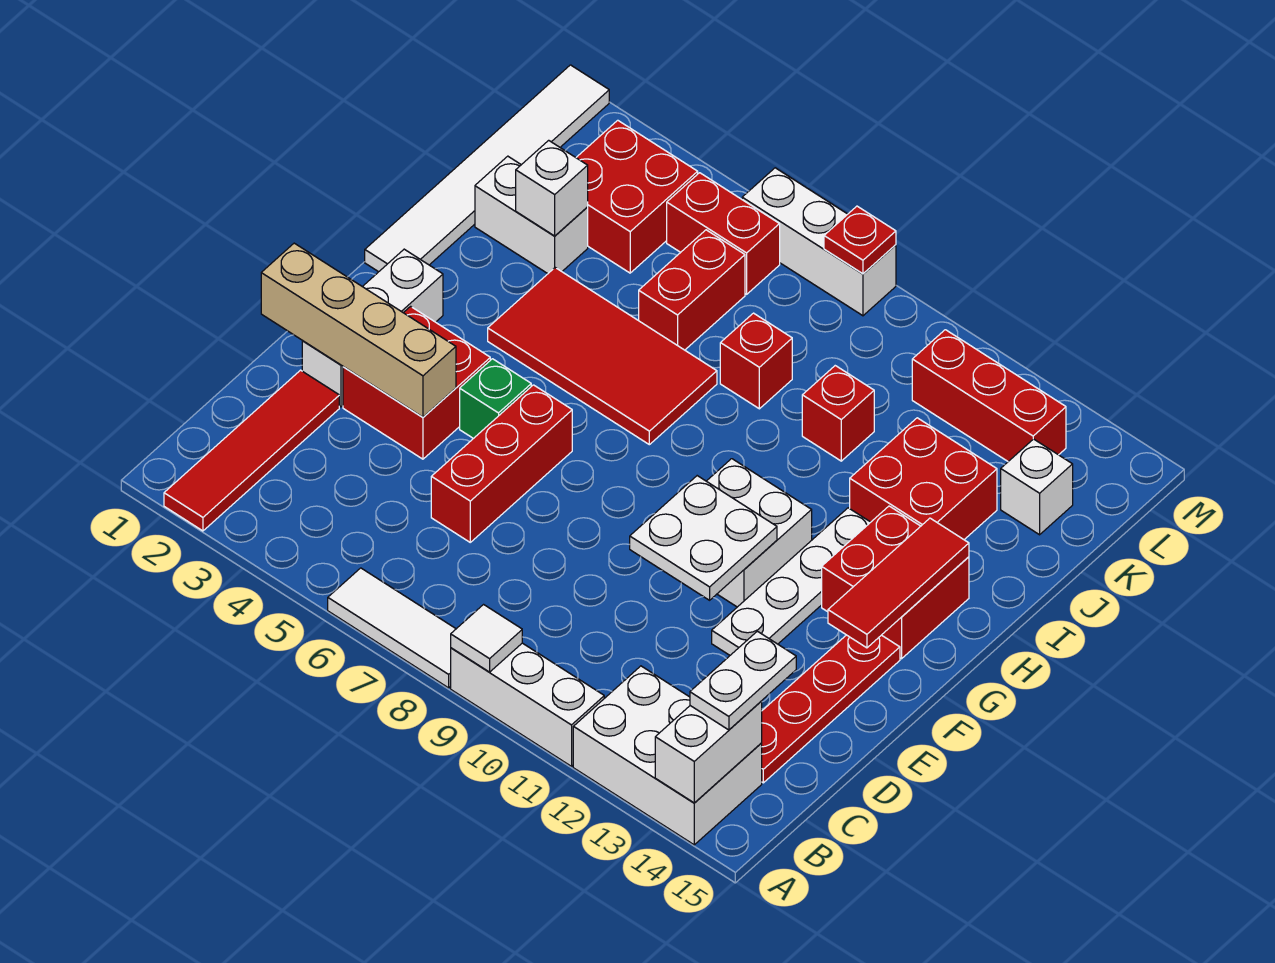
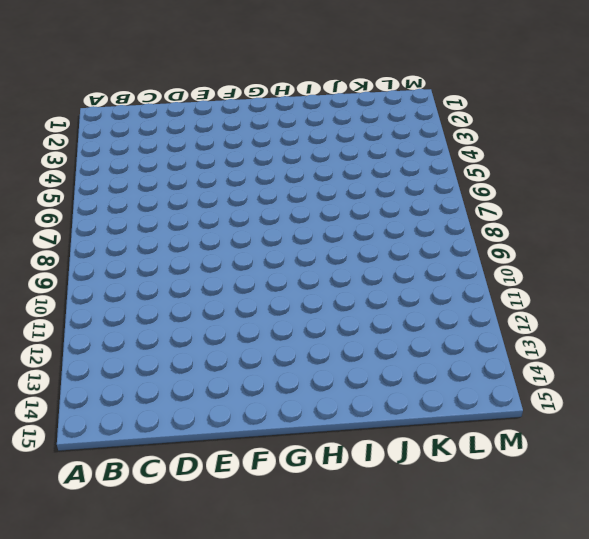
none -> red 1x4 tile [164,370,339,531]
none -> white 1x3 tile [328,568,456,688]
none -> white 1x3 brick [451,643,604,766]
none -> white 2x3 brick [573,666,762,845]

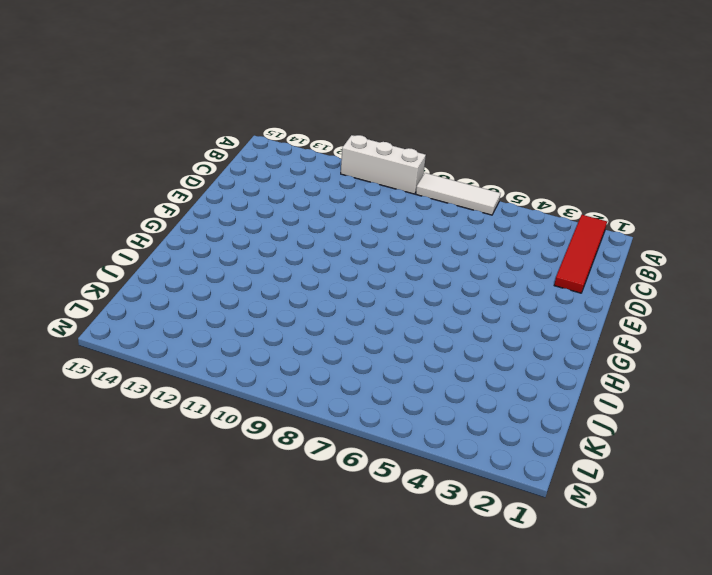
none -> white 2x3 brick [573,666,762,845]
none -> red 1x4 plate [762,635,900,783]
none -> red 1x3 brick [431,385,572,542]
none -> white 1x3 brick [302,249,443,407]

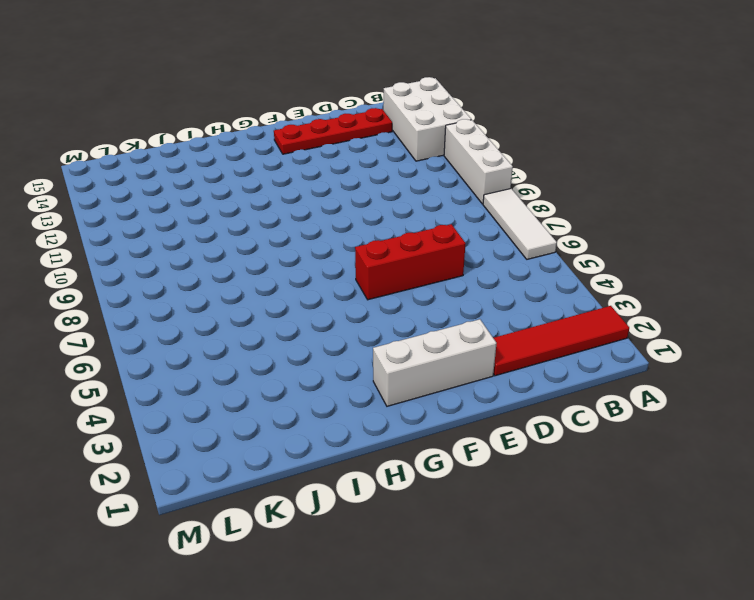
none -> red 2x2 brick [343,306,490,459]
none -> white 1x4 plate [712,508,870,655]
none -> green 1x1 brick [460,359,531,439]
none -> white 2x2 brick [707,459,812,607]

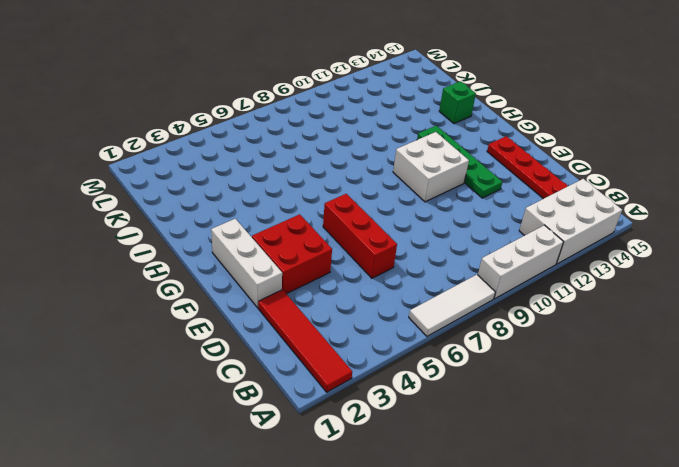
green 1x4 plate [417,126,502,198] -> white 1x4 plate [712,508,870,655]
green 1x1 brick [439,81,476,124] -> green 1x1 brick moved to [460,359,531,439]
none -> red 2x2 brick [822,506,969,659]
none -> white 1x6 tile [365,65,609,272]
none -> red 2x4 tile [488,268,717,445]
none -> red 2x2 brick [850,418,997,539]

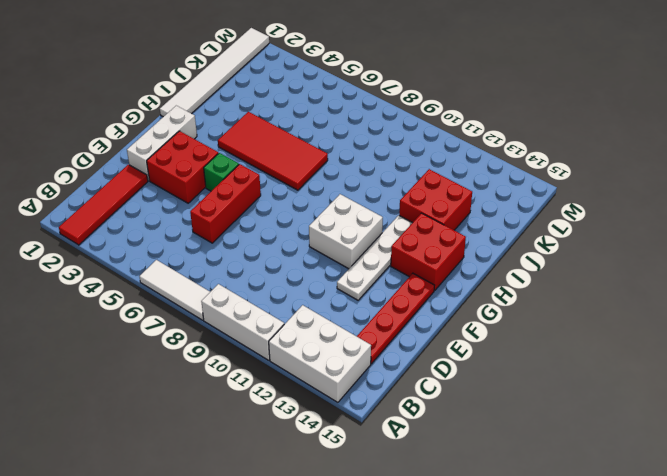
none -> white 1x2 brick [475,156,588,274]
none -> red 1x2 brick [639,230,745,350]
none -> red 1x1 brick [720,313,792,409]
none -> red 1x1 brick [802,366,874,461]

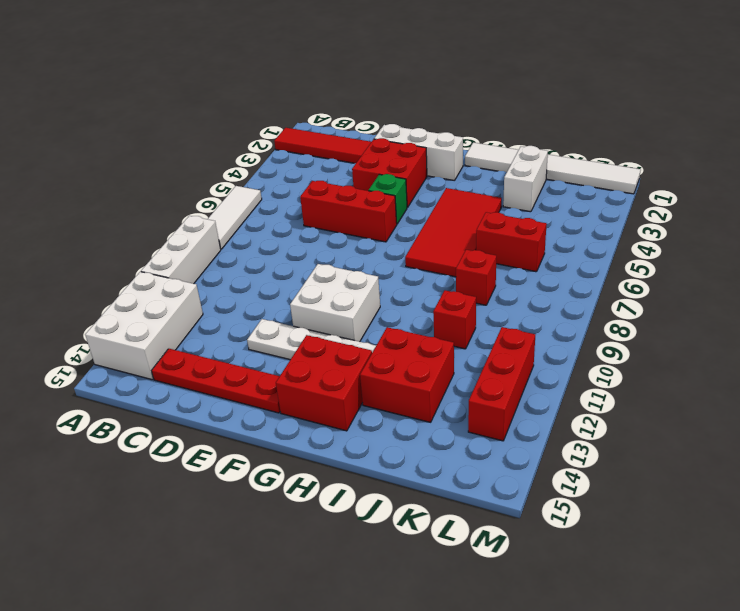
none -> red 2x2 brick [576,120,698,273]
none -> white 1x1 brick [1001,439,1073,535]
none -> red 1x2 brick [667,173,780,294]
none -> white 1x3 brick [742,168,896,316]

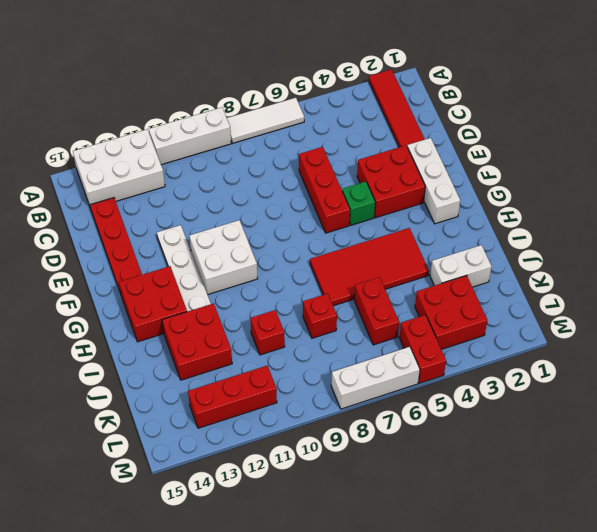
red 1x2 brick [399,315,446,383] -> red 1x2 brick turned to [667,173,780,294]
none -> white 1x6 tile [365,65,609,272]
none -> white 1x1 brick [1001,439,1073,535]
none -> white 1x1 tile [451,605,522,672]
none -> white 1x2 brick [655,701,762,803]

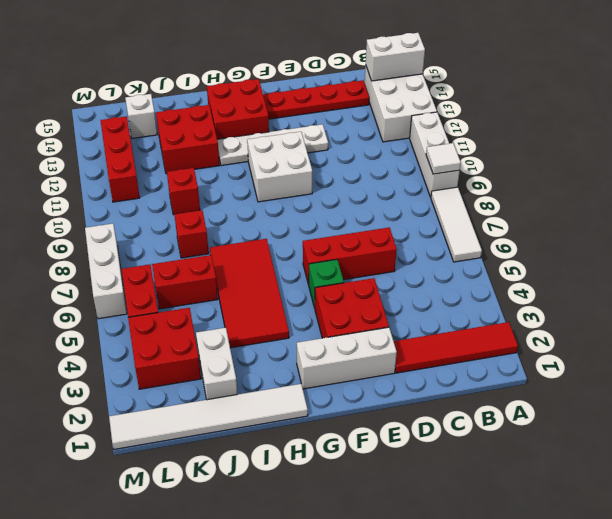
none -> tan 1x4 brick [261,243,456,417]
none -> white 2x2 plate [630,476,777,600]
none -> red 1x3 tile [828,518,969,648]
none -> white 1x1 brick [516,140,588,236]

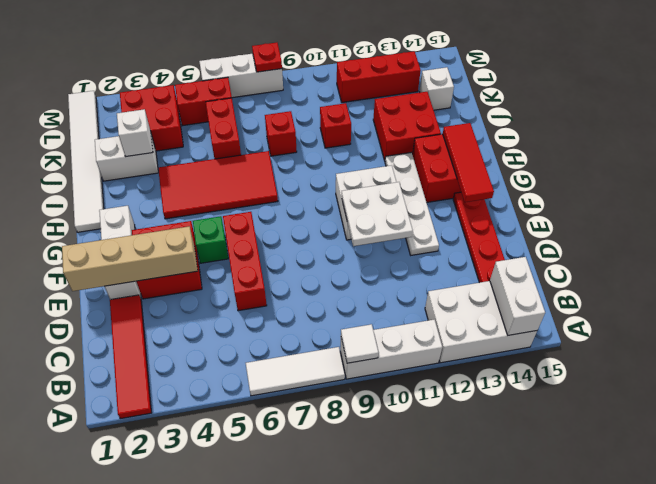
none -> white 1x2 plate [690,631,796,730]

